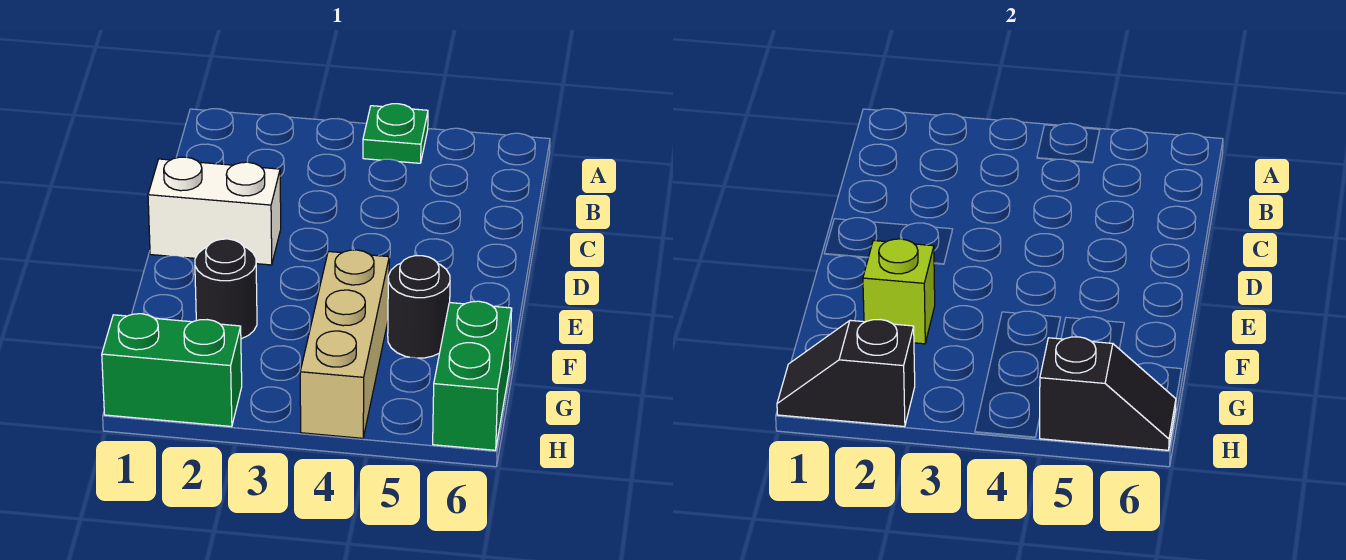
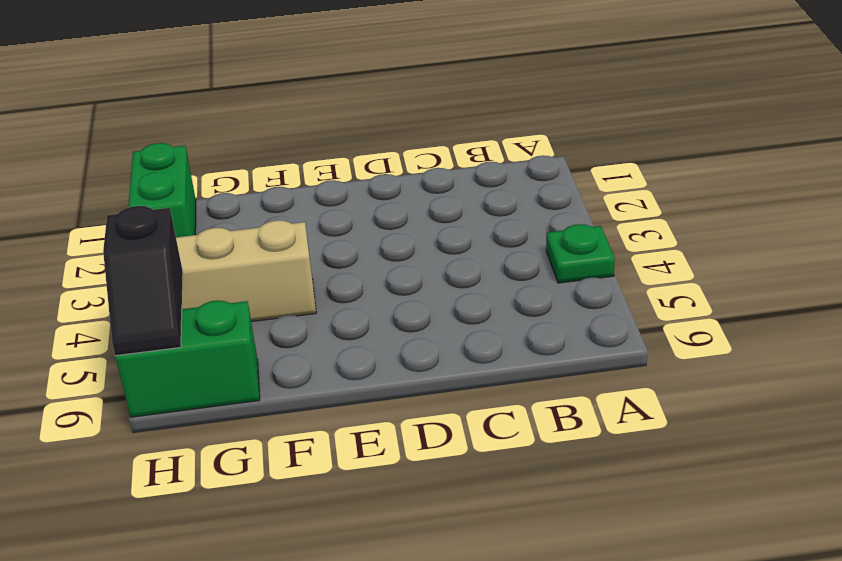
none -> white 1x2 brick [148,157,281,265]
none -> black 1x1 round brick [195,239,257,339]

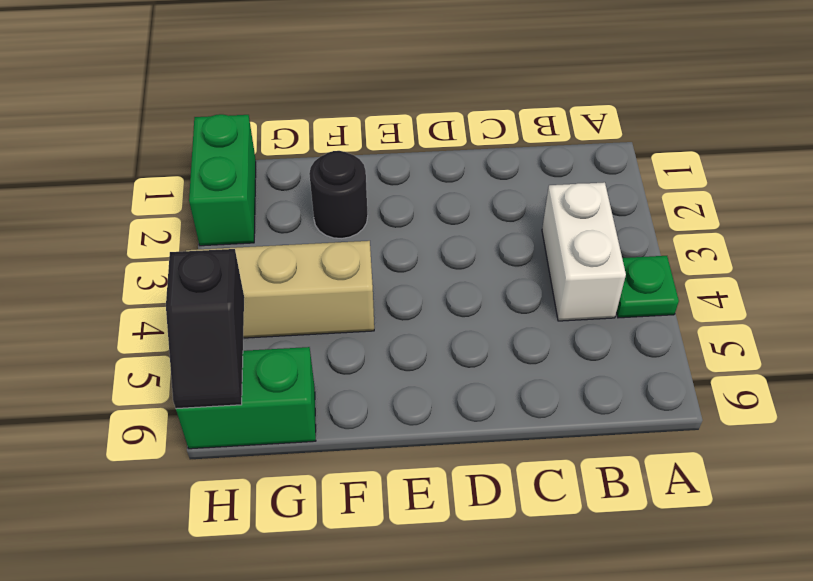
white 1x2 brick [542,182,626,321] -> white 1x2 brick moved to [148,157,281,265]
none -> black 1x1 round brick [388,256,450,358]
none -> lime 1x1 brick [863,239,935,344]

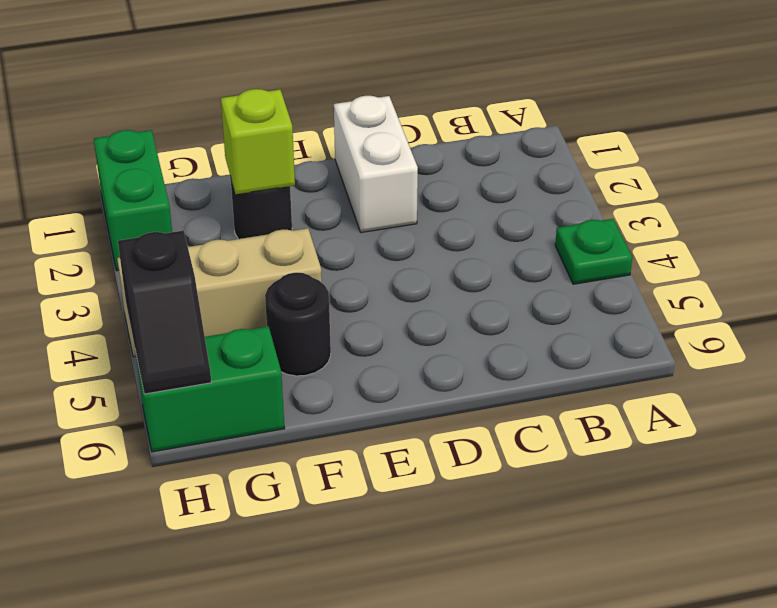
none -> black 1x2 slope [777,320,915,427]

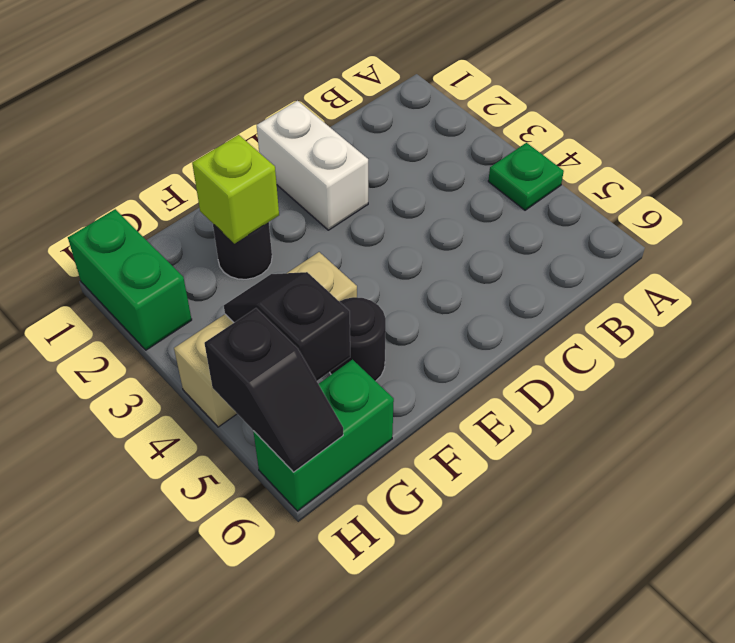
black 1x2 slope [224,272,350,381] -> black 1x2 slope moved to [777,320,915,427]

